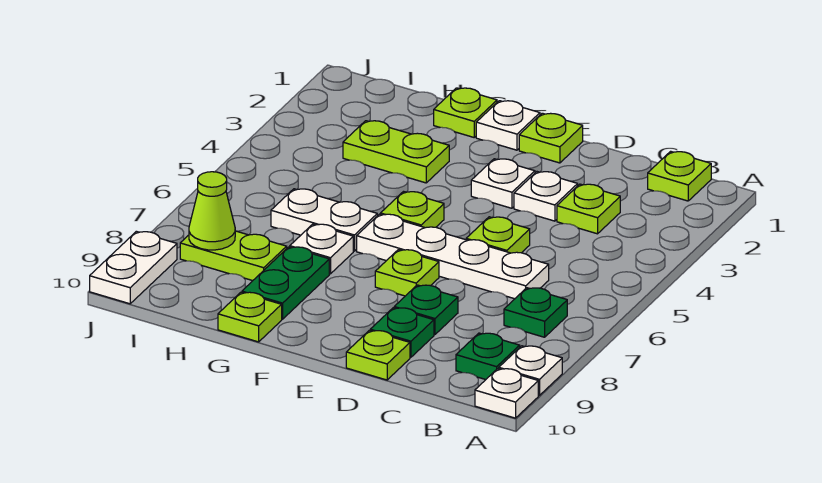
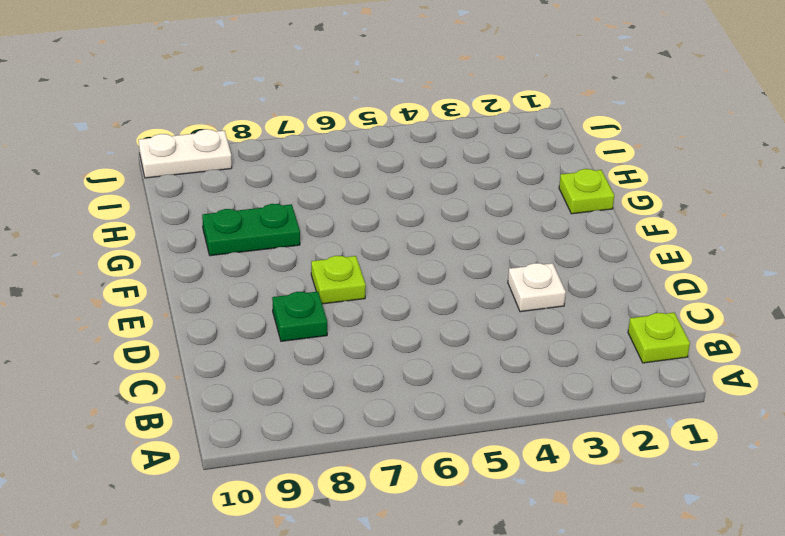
none -> white 1x1 plate [499,346,562,395]
none -> white 1x1 plate [475,369,538,418]
none -> green 1x1 plate [504,288,567,337]

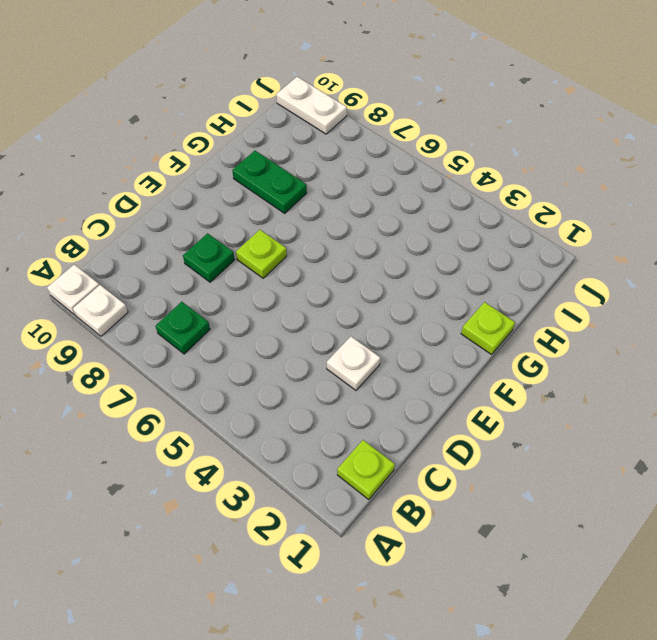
none -> green 1x1 plate [456,333,520,380]
none -> lime 1x1 plate [557,184,620,234]
none -> white 1x4 plate [357,214,549,299]

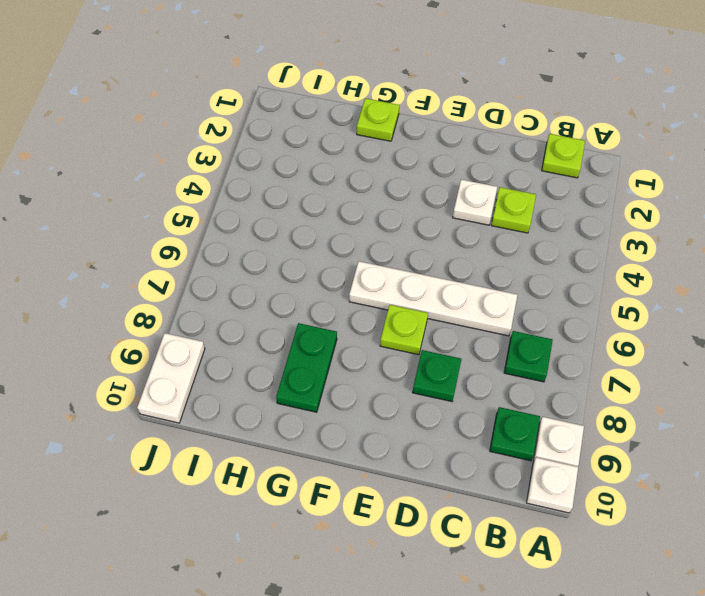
none -> lime 1x1 plate [466,217,530,253]
none -> green 1x1 plate [370,308,434,357]
none -> lime 1x1 plate [346,330,410,380]

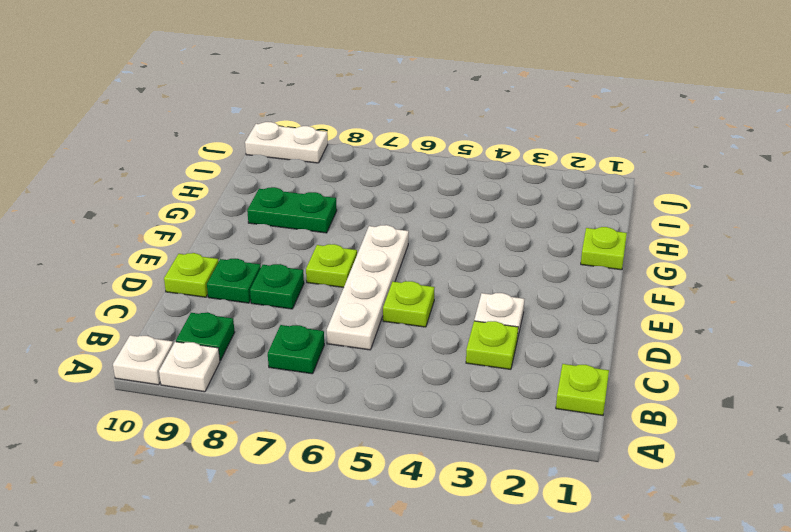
none -> lime 1x1 plate [519,113,583,163]
none -> white 1x1 plate [471,159,535,208]
none -> white 1x1 plate [476,101,540,150]

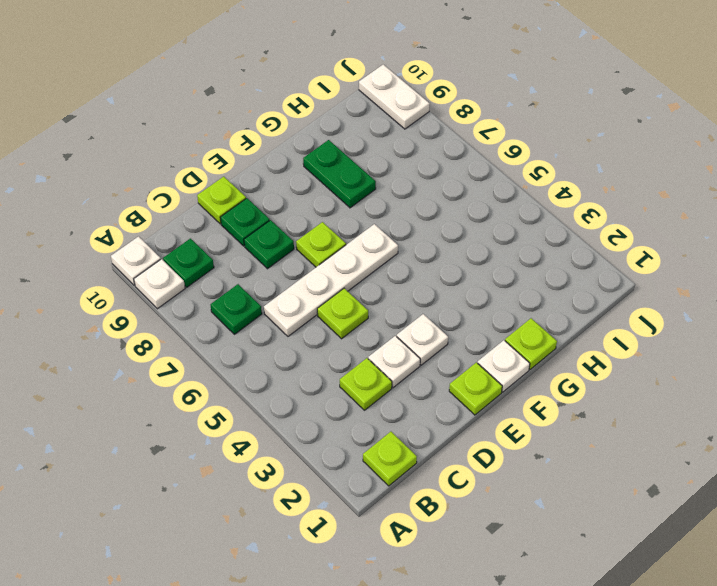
none -> lime 1x1 plate [381,192,444,228]
none -> lime 1x2 plate [343,121,449,183]
none -> white 1x2 plate [271,189,377,251]

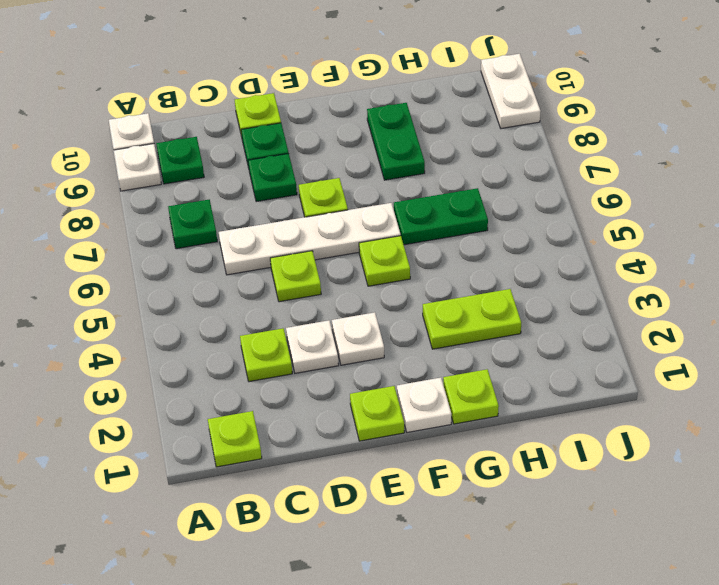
green 1x2 plate [394,188,488,245] -> white 1x2 plate [271,189,377,251]
none -> white 1x1 plate [290,224,353,274]
none -> lime 1x1 plate [218,292,282,342]
none -> lime 1x2 plate [180,231,287,281]

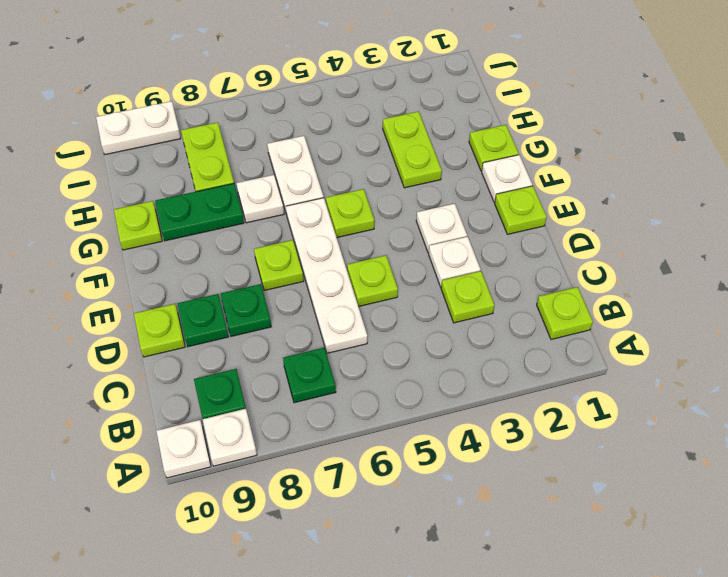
none -> lime 1x1 cone [189,172,235,250]

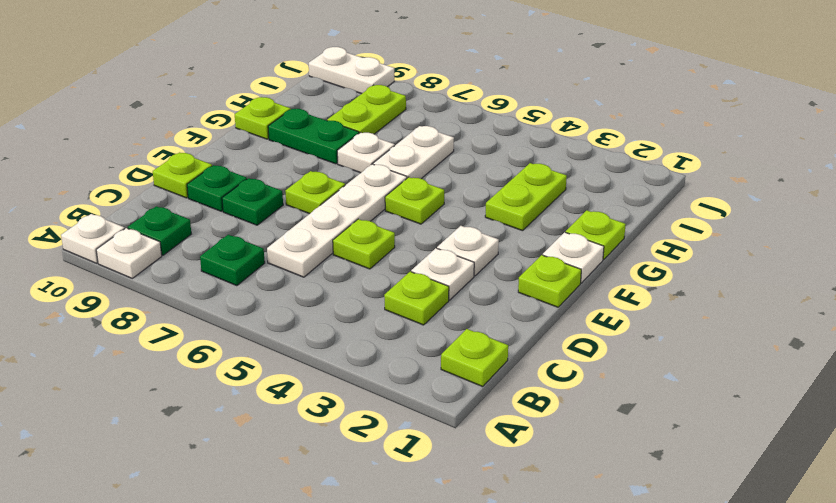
none -> lime 1x1 cone [189,172,235,250]

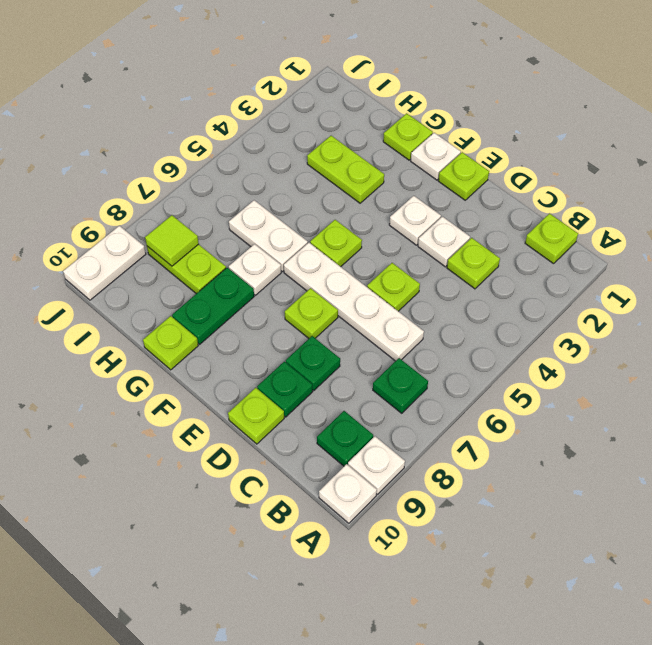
lime 1x1 tile [145,215,199,266] -> lime 1x1 cone [189,172,235,250]

